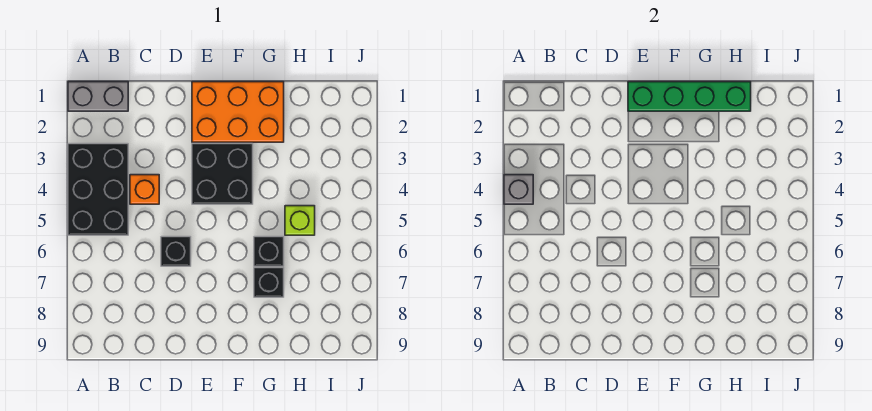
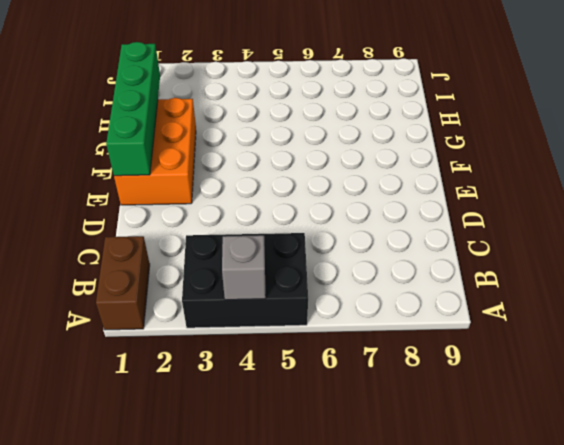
brown 1x2 brick [96,236,150,330] -> grey 1x2 brick [68,82,128,111]
none -> orange 1x1 brick [130,175,159,204]
none -> black 1x1 brick [161,237,191,266]

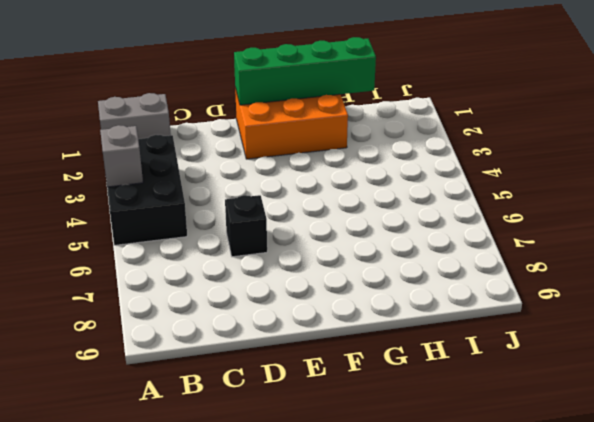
none -> orange 1x1 brick [130,175,159,204]
none -> black 2x2 brick [192,144,253,204]

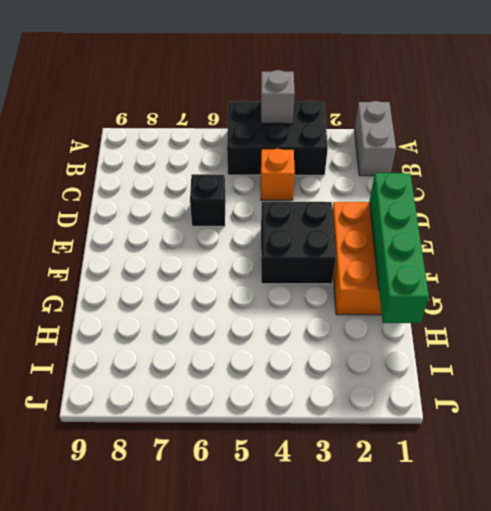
none -> black 1x1 brick [254,237,284,266]
none -> black 1x1 brick [254,268,284,297]

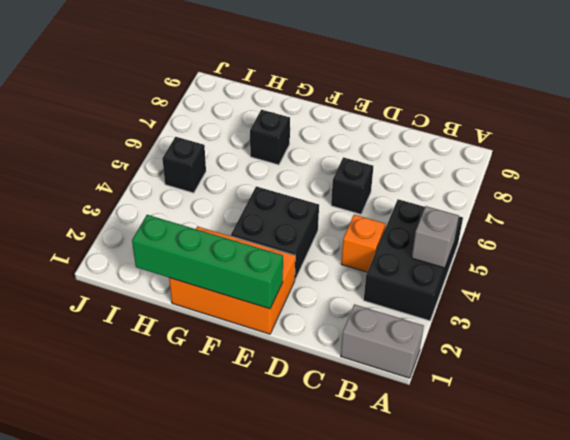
black 1x1 brick [162,137,206,193] -> black 1x1 brick moved to [254,237,284,266]
none -> lime 1x1 brick [285,206,315,235]

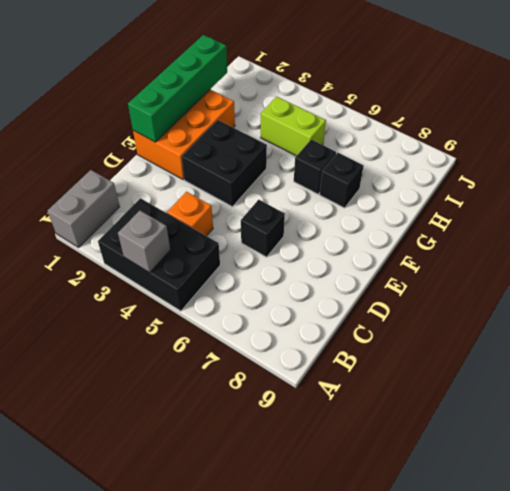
lime 1x2 brick [261,97,326,156] -> lime 1x1 brick [285,206,315,235]

